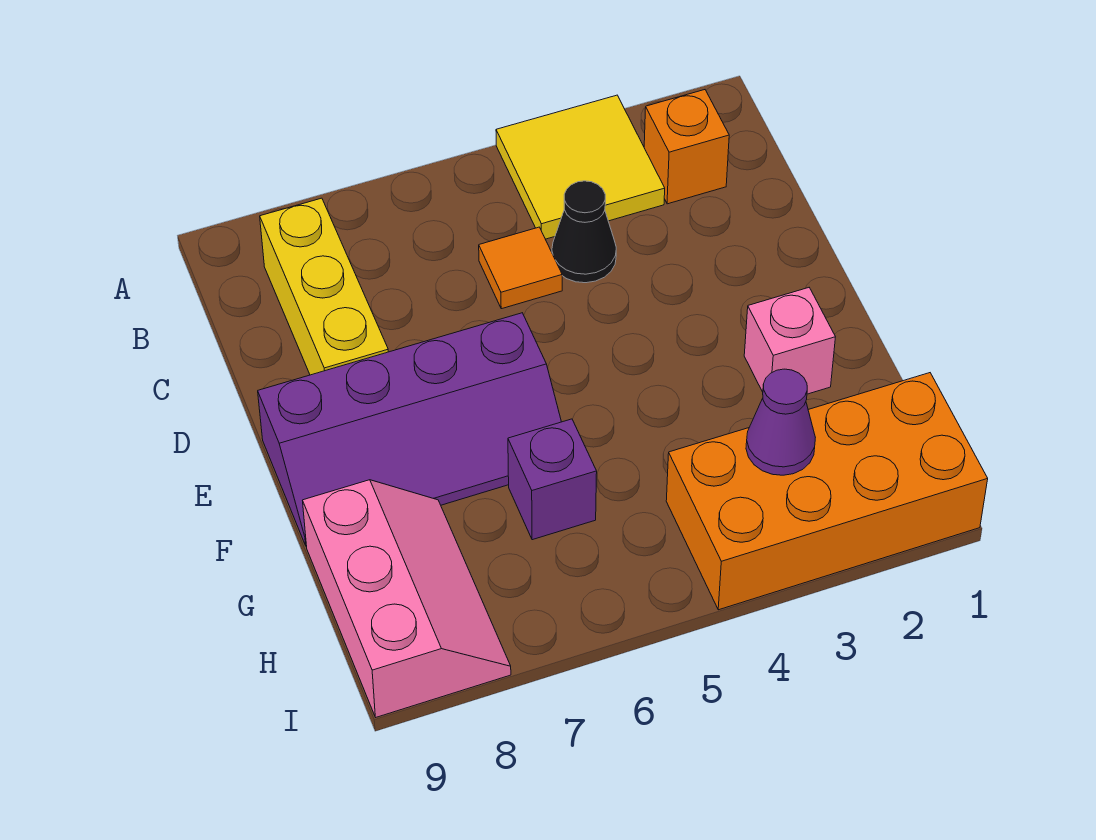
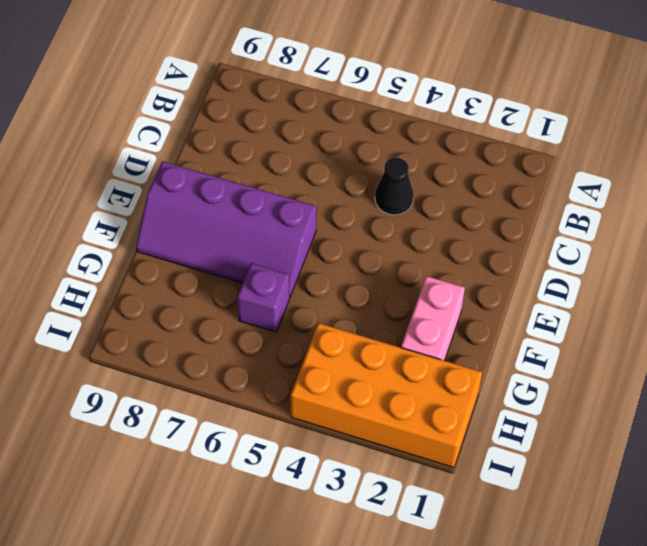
pink 1x2 brick [401,276,465,361] -> pink 1x1 brick [744,288,835,394]
none -> yellow 2x2 tile [496,95,665,239]
none -> orange 1x1 brick [644,90,729,204]

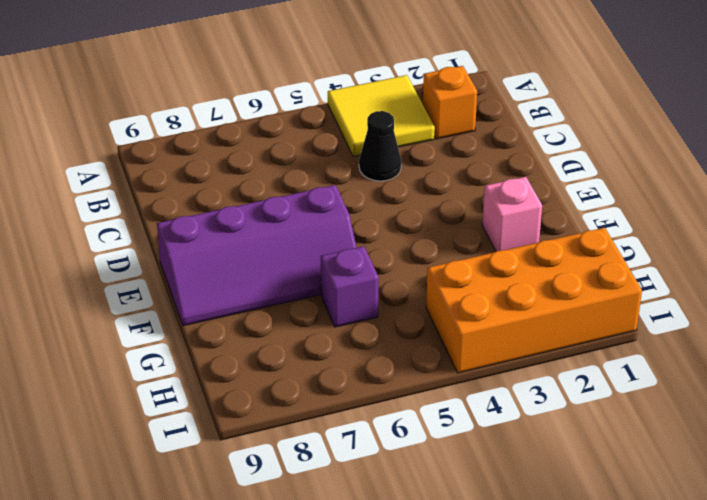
none -> yellow 1x3 brick [260,198,388,375]
none -> orange 1x1 tile [479,227,562,309]

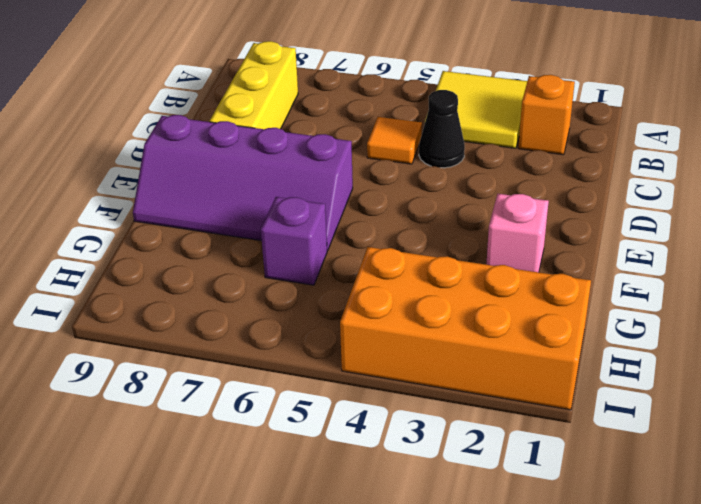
none -> pink 2x3 slope [303,480,511,717]
none -> purple 1x1 cone [746,369,815,475]

